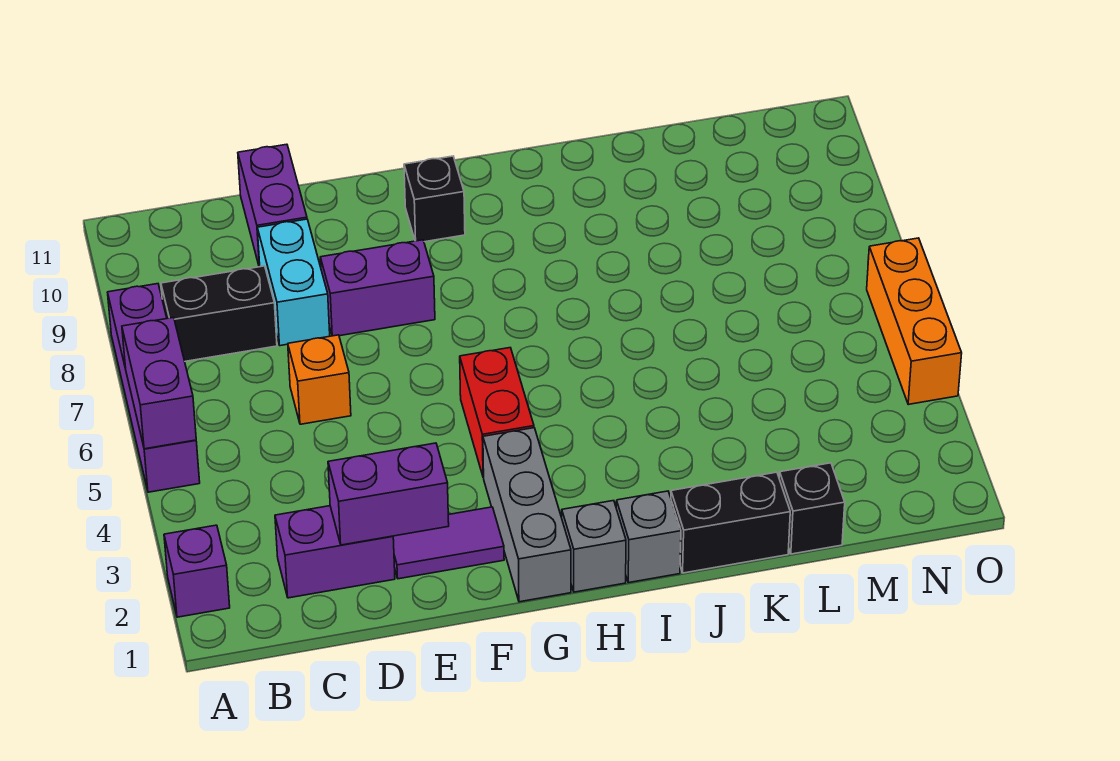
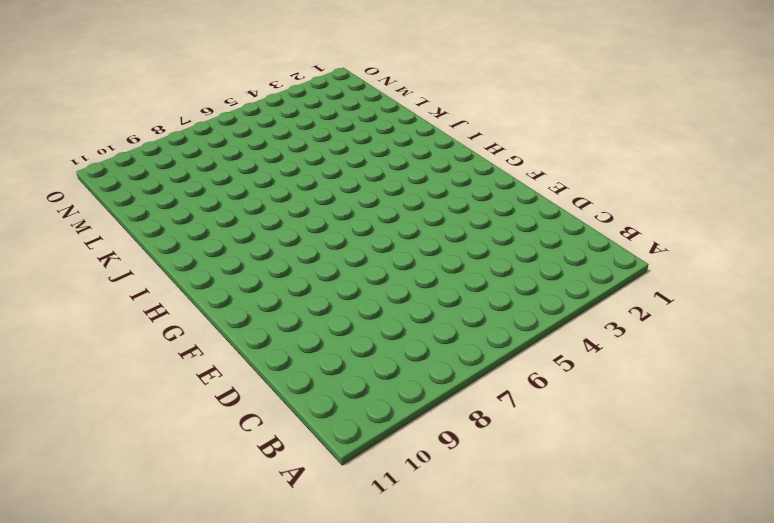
none -> purple 1x1 brick [164,525,230,617]
none -> purple 1x4 brick [108,284,200,492]
none -> black 1x2 brick [161,266,277,361]

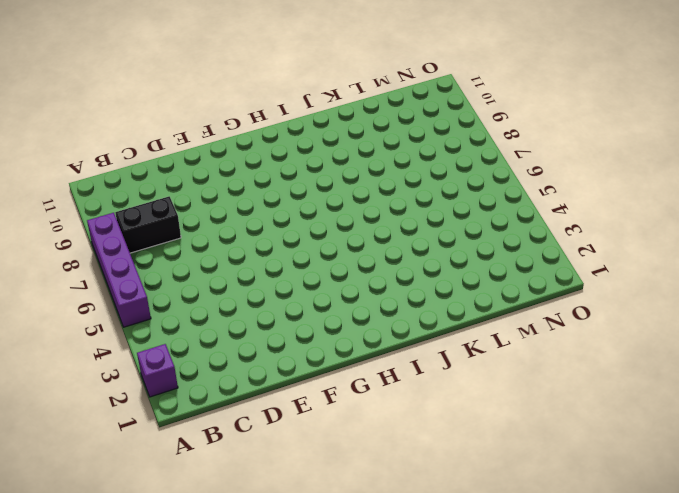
none -> purple 1x2 brick [275,506,395,598]
none -> orange 1x1 brick [288,335,351,424]
none -> cyan 1x2 brick [257,219,330,346]

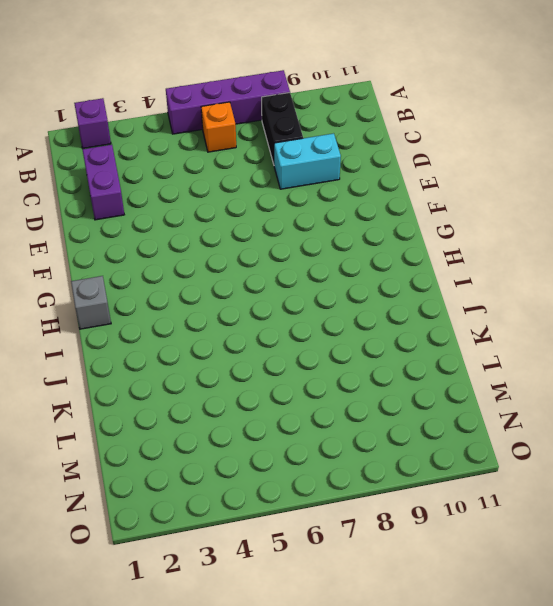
orange 1x1 brick [201,102,236,152] -> orange 1x1 brick moved to [288,335,351,424]
none -> purple 1x2 brick [238,144,307,267]
none -> purple 1x2 tile [393,507,504,579]
none -> purple 1x2 brick [320,240,435,336]

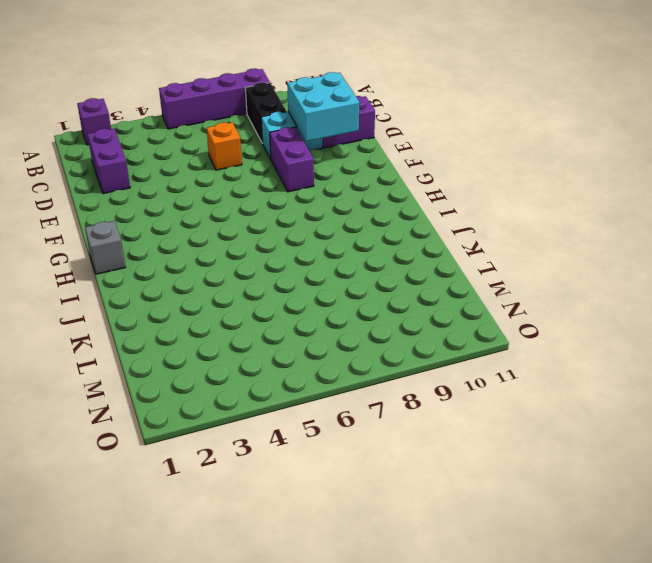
cyan 2x2 brick [287,72,359,141] -> none
none -> purple 1x2 tile [393,507,504,579]
none -> grey 1x3 brick [483,428,571,602]
none -> red 1x2 brick [460,348,534,478]

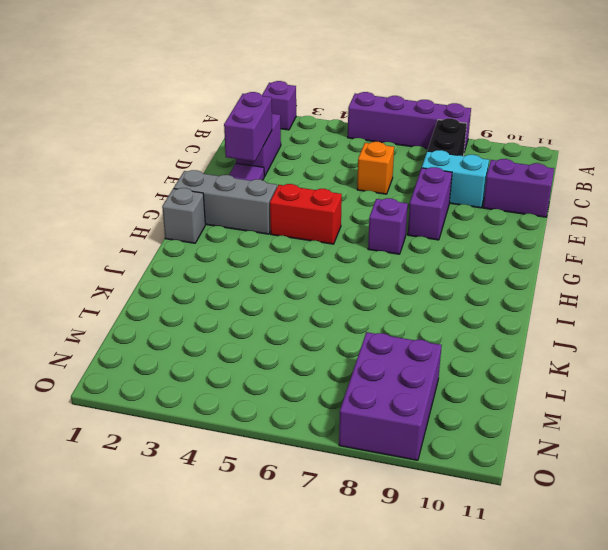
purple 1x1 brick [368,198,408,254] -> none
purple 2x3 brick [339,332,442,460] -> none
none -> black 1x1 brick [404,156,465,242]
none -> grey 1x1 brick [616,491,681,583]
none -> black 1x2 brick [671,472,790,573]

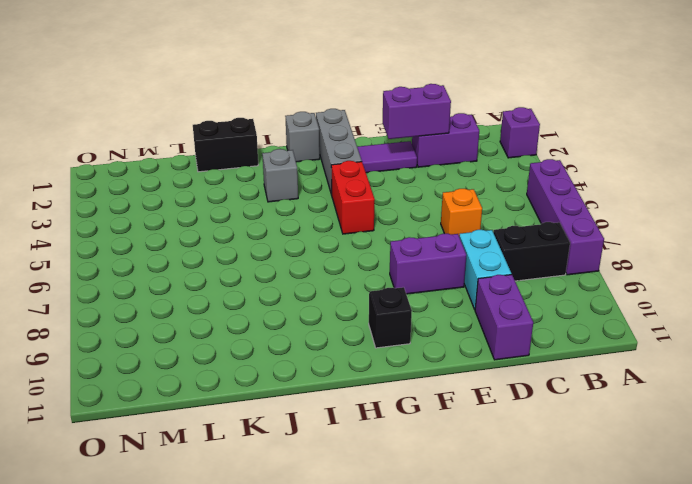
grey 1x1 brick [262,149,298,202] -> grey 1x1 brick moved to [616,491,681,583]
none -> black 1x1 brick [779,463,845,554]
none -> orange 1x3 brick [867,238,962,405]
none -> purple 1x2 brick [122,317,196,449]

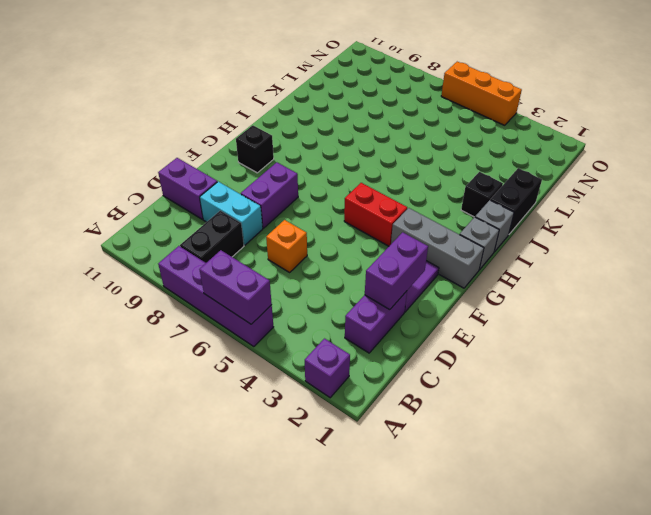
black 1x1 brick [461,172,503,217] -> black 1x1 brick moved to [779,463,845,554]

